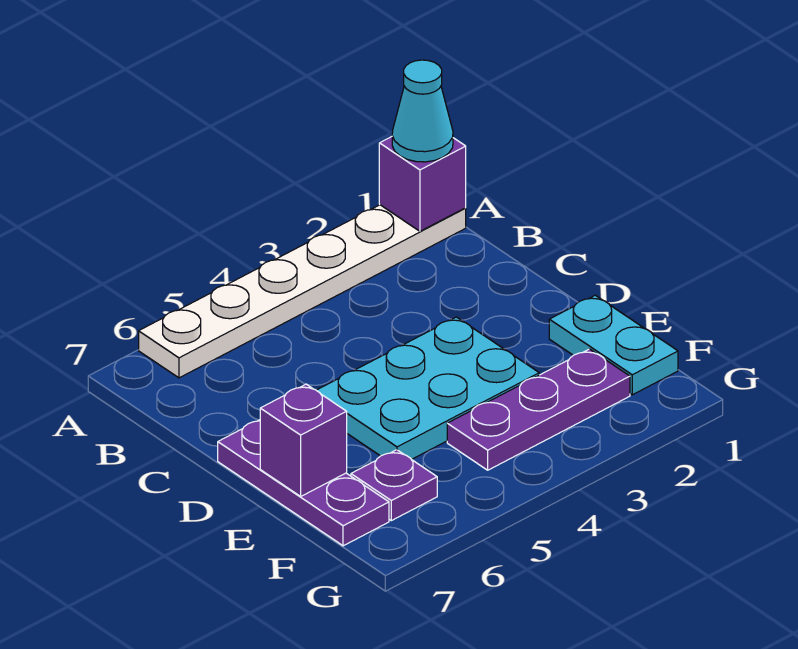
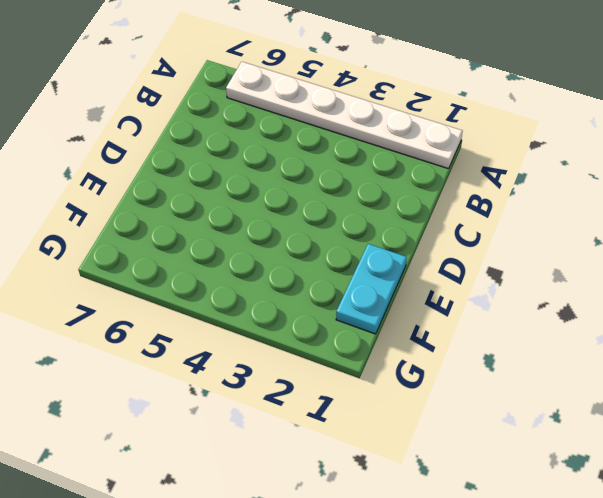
none -> cyan 2x3 plate [316,317,539,459]
none -> purple 1x3 plate [218,420,389,546]

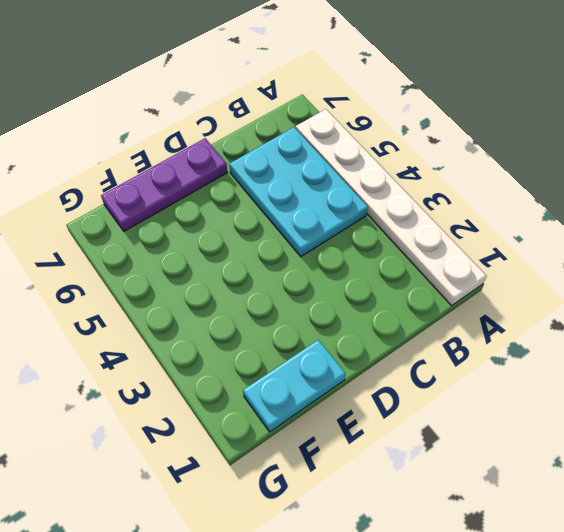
cyan 2x3 plate [229,127,368,256] -> cyan 2x3 plate moved to [316,317,539,459]
none -> purple 1x3 plate [447,349,630,470]
none -> purple 1x1 plate [351,450,437,521]

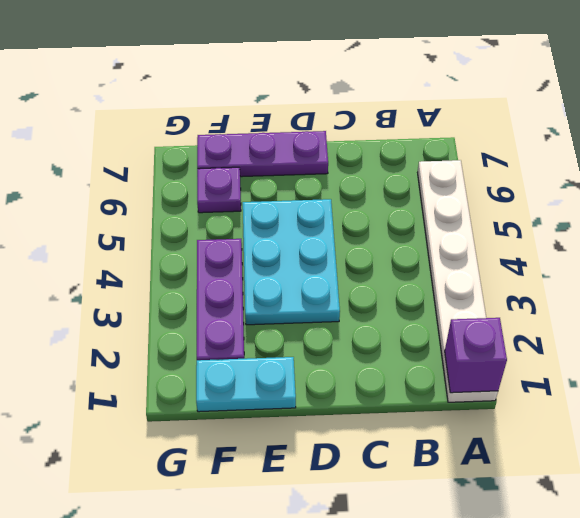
none -> purple 1x1 brick [260,384,347,496]
none -> cyan 1x1 cone [392,60,453,162]

